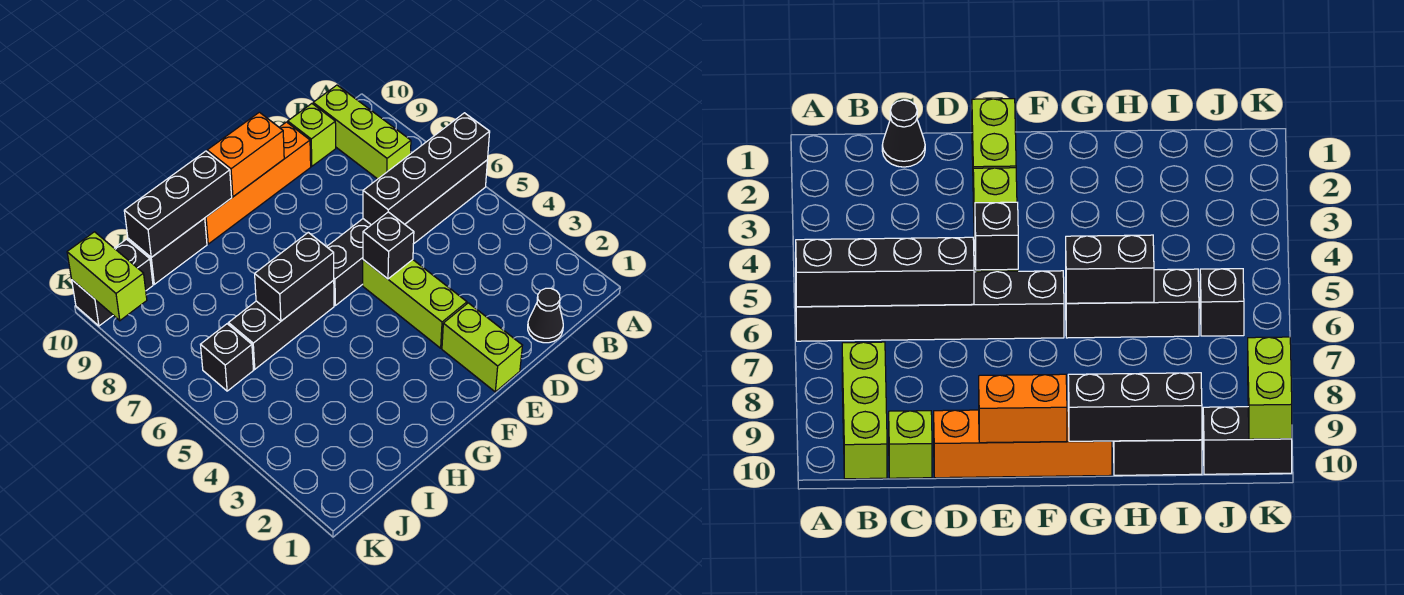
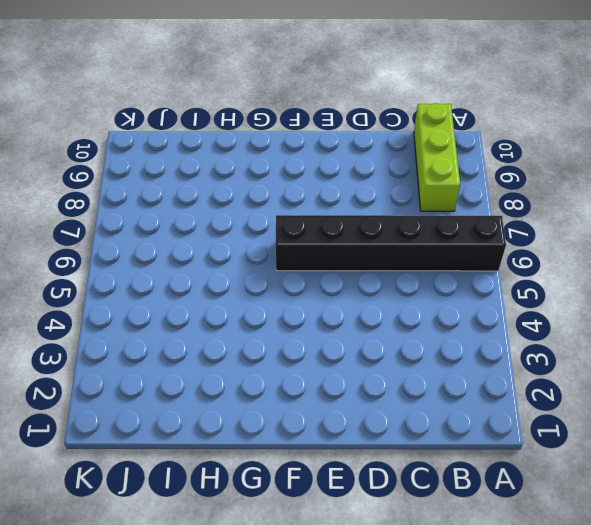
none -> black 1x1 cone [528,288,563,343]
none -> lime 1x1 brick [288,104,336,166]
none -> orange 1x4 brick [205,122,311,244]

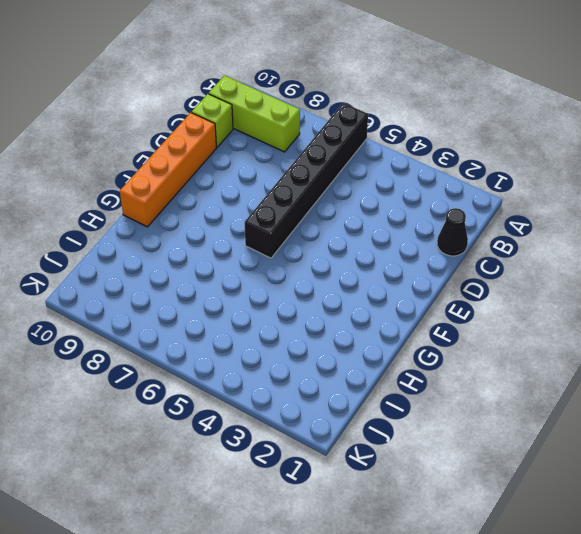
none -> lime 1x2 brick [442,303,522,392]
none -> lime 1x3 brick [363,260,467,348]
none -> black 1x3 brick [229,280,334,369]

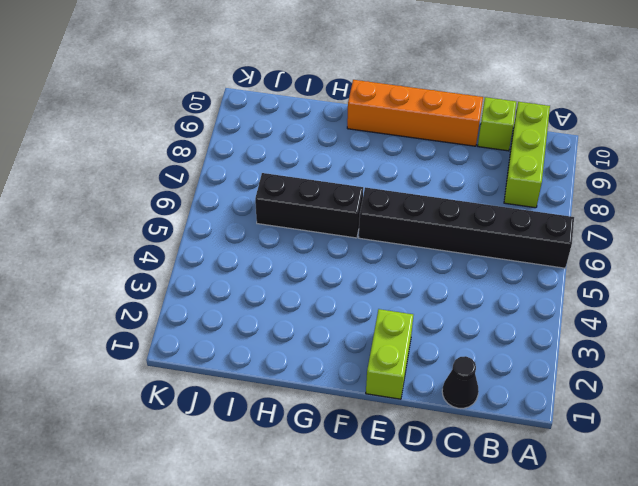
none -> lime 1x3 brick [363,260,467,348]
none -> black 1x2 brick [128,218,207,284]
none -> black 1x1 brick [200,324,253,391]

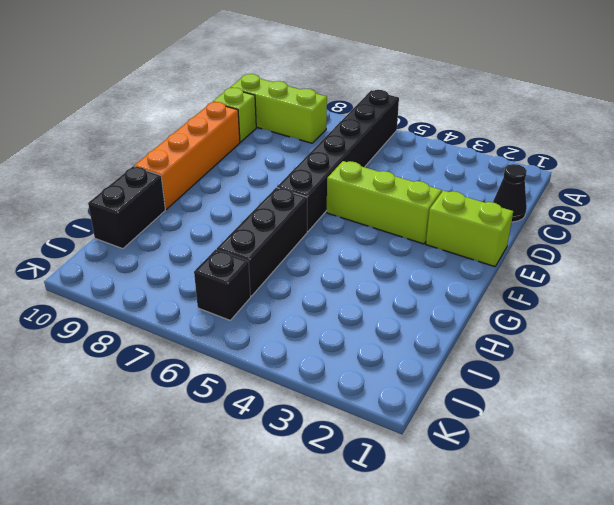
none -> black 1x2 brick [72,239,153,326]
none -> black 1x4 brick [363,113,490,225]
none -> black 1x1 brick [363,212,414,279]

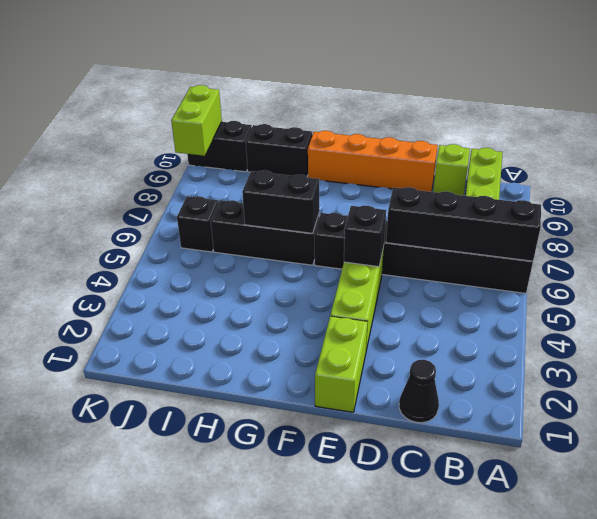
none -> orange 1x2 brick [207,112,284,197]
none -> black 1x3 brick [124,151,232,257]

